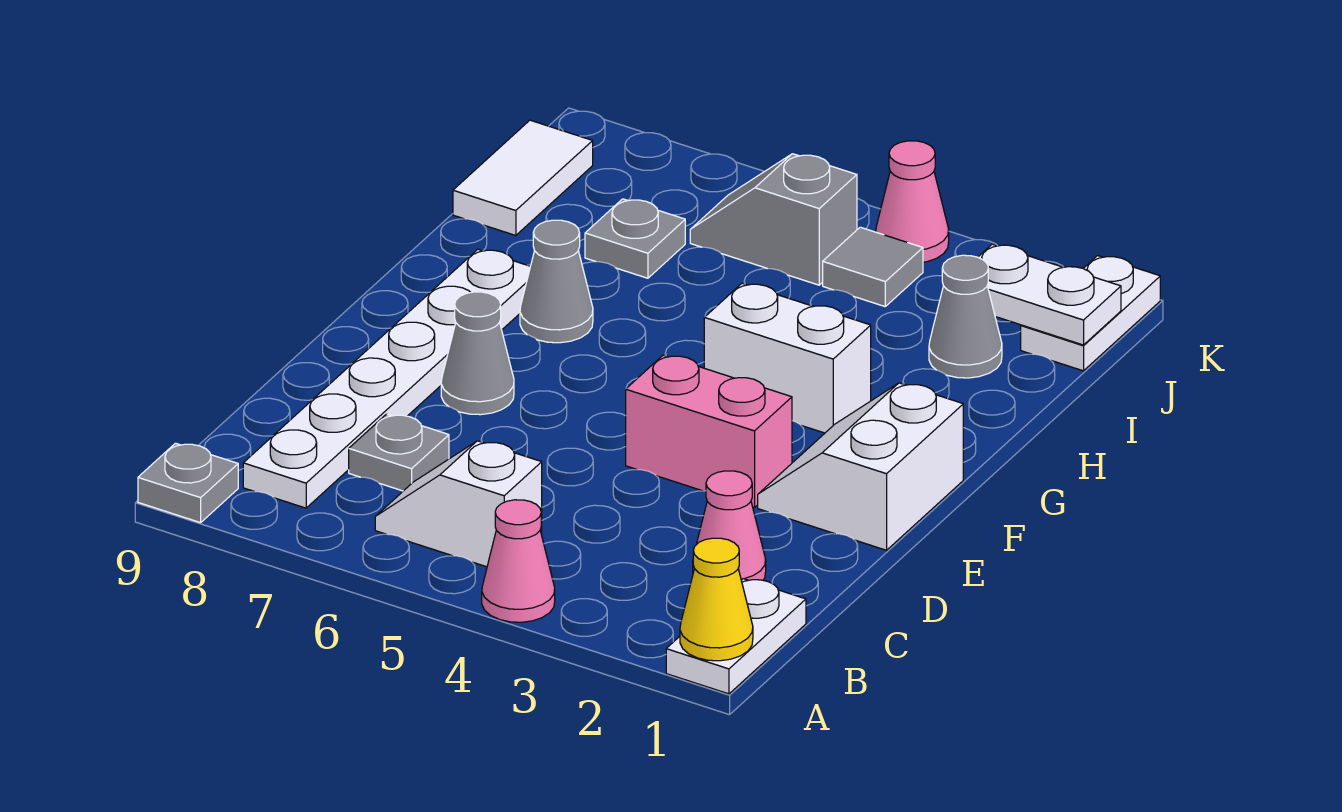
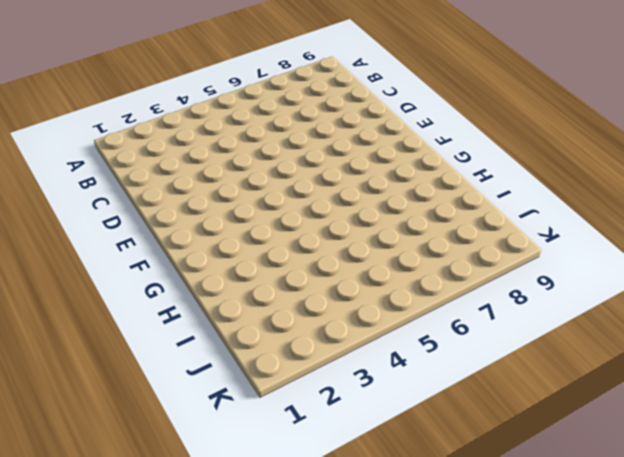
none -> white 1x2 plate [666,579,806,694]
none -> pink 1x1 cone [482,500,555,622]
none -> grey 1x1 plate [138,443,238,523]

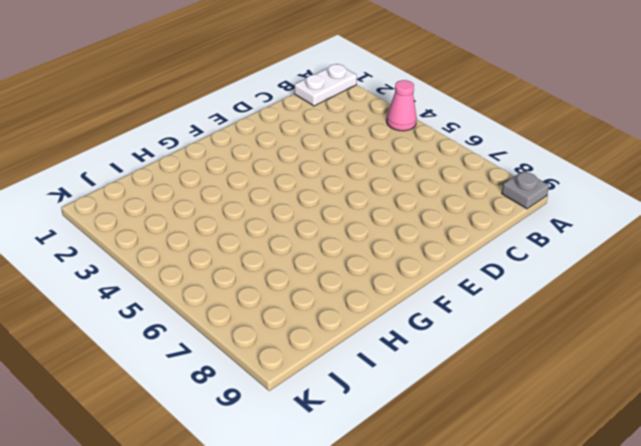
none -> white 1x2 slope [375,441,542,567]
none -> white 1x6 plate [243,249,530,508]
none -> pink 1x1 cone [693,471,766,580]

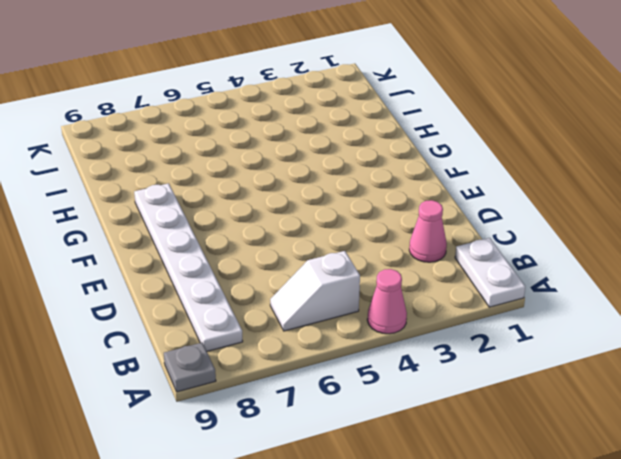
none -> grey 1x1 plate [349,414,449,491]
none -> white 2x2 slope [758,383,963,550]
none -> pink 1x2 brick [626,355,792,508]

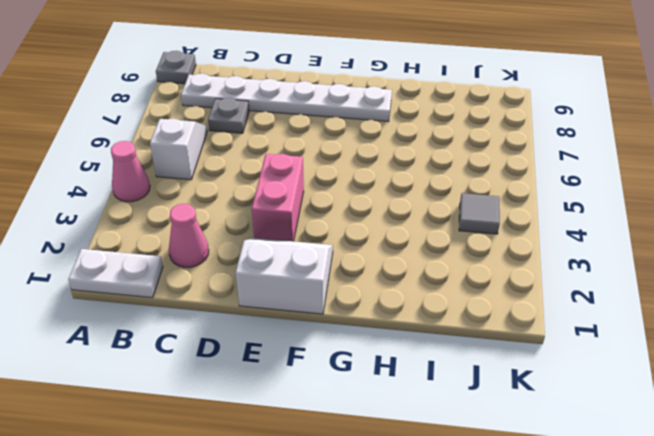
none -> grey 1x1 cone [441,292,514,415]
none -> white 1x2 brick [704,283,871,433]
none -> grey 1x1 cone [520,220,593,343]

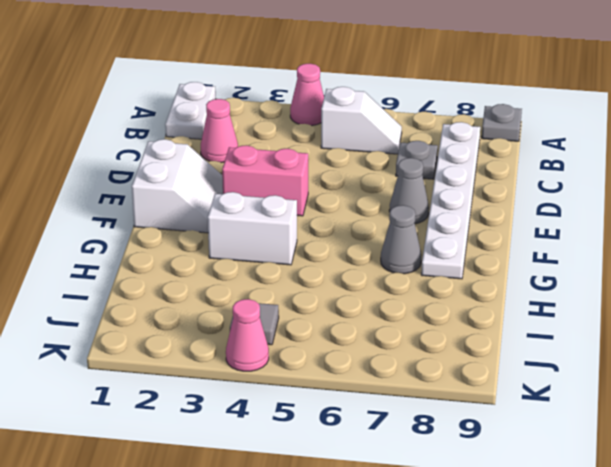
none -> grey 1x1 cone [929,255,1002,378]
none -> grey 1x1 plate [585,199,685,278]
none -> white 1x2 tile [453,120,593,236]

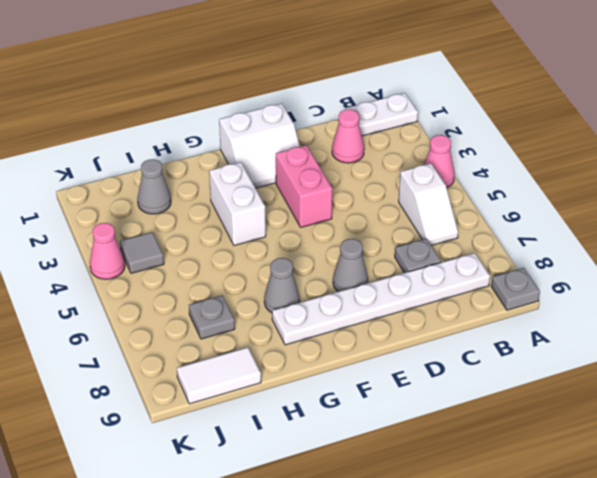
none -> white 1x2 plate [1021,256,1160,371]
none -> grey 1x2 slope [690,154,857,285]
none -> yellow 1x1 cone [680,538,753,661]

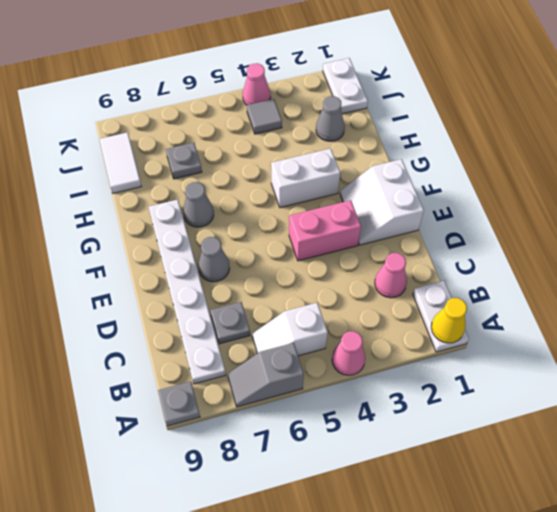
grey 1x2 slope [228,343,304,407] -> grey 1x2 slope moved to [690,154,857,285]
none -> white 1x2 plate [978,244,1121,345]

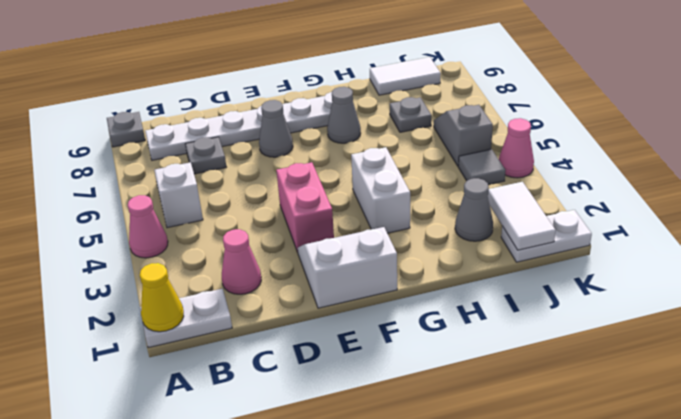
white 1x2 tile [488,182,556,250] -> white 1x2 plate [978,244,1121,345]

